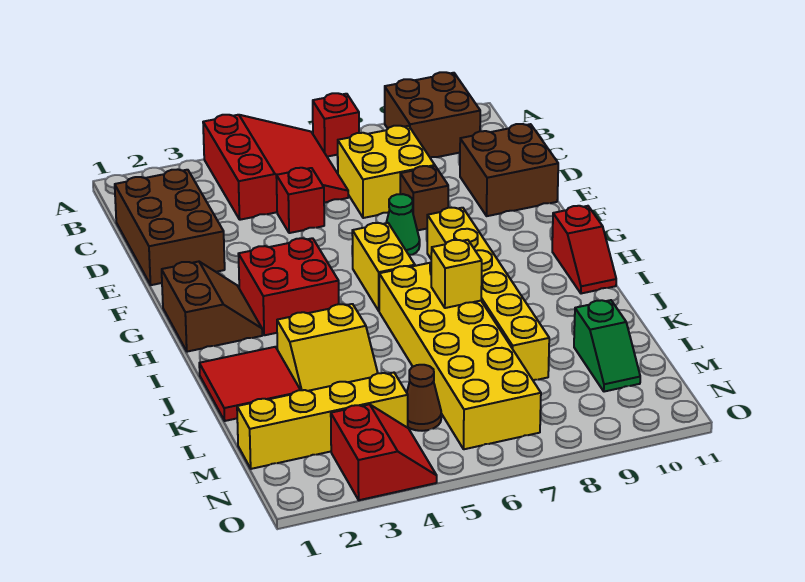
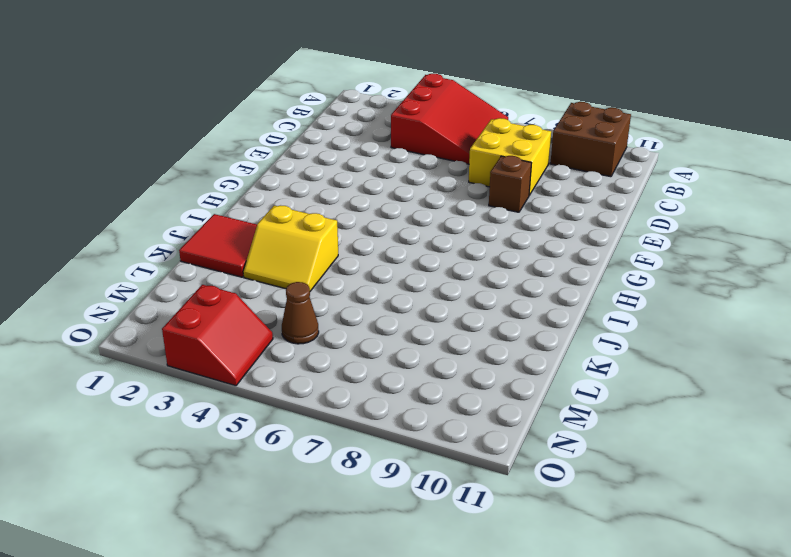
none -> red 1x1 brick [313,93,359,157]
none -> brown 2x3 brick [115,169,225,285]
none -> red 1x1 brick [276,168,324,233]

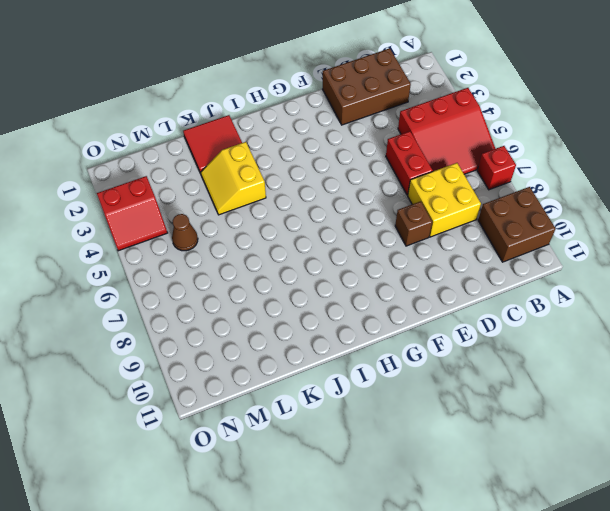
red 1x2 brick [386,131,433,195] -> red 1x1 brick [276,168,324,233]
none -> brown 2x2 brick [460,124,558,216]
none -> green 1x1 cone [386,194,420,255]
none -> brown 2x2 slope [162,262,262,352]

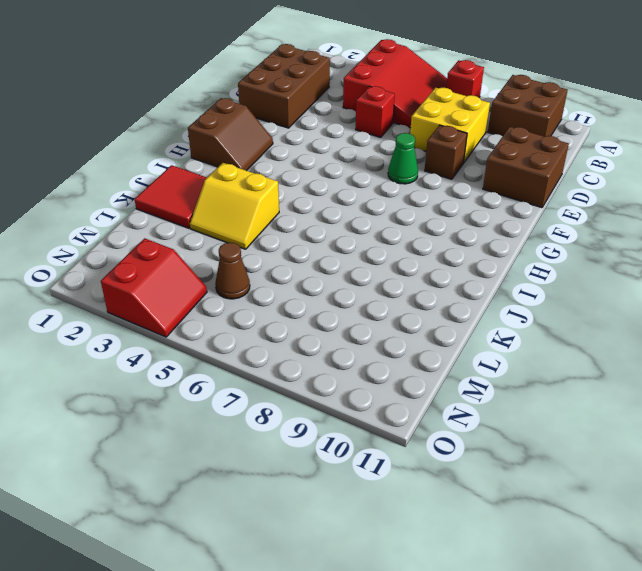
none -> red 2x2 brick [238,238,339,335]
none -> yellow 1x2 brick [352,223,415,311]
none -> yellow 1x6 brick [427,208,549,380]

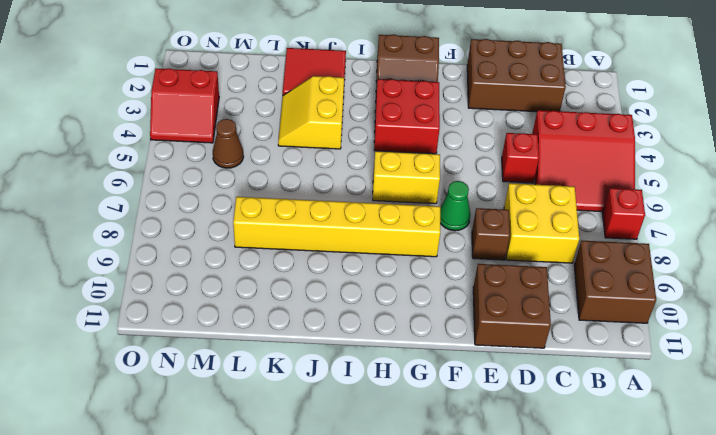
none -> red 1x2 slope [552,206,616,294]
none -> yellow 2x6 brick [379,263,541,449]
none -> green 1x2 slope [574,300,640,392]

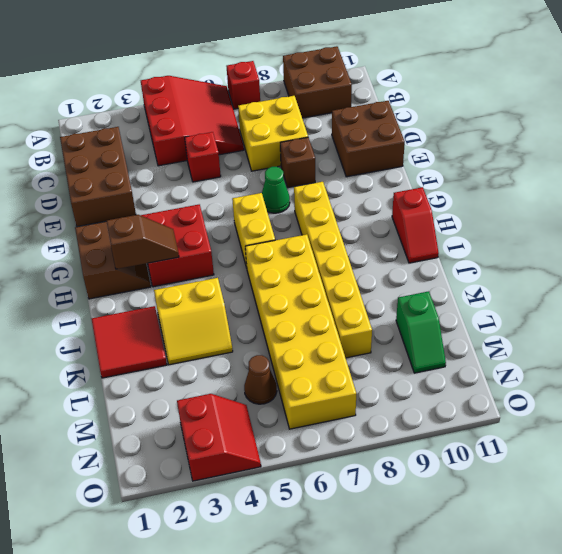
brown 1x2 slope [106,215,179,269] -> none
none -> yellow 1x4 brick [237,373,408,469]
none -> yellow 1x1 brick [431,240,482,308]

